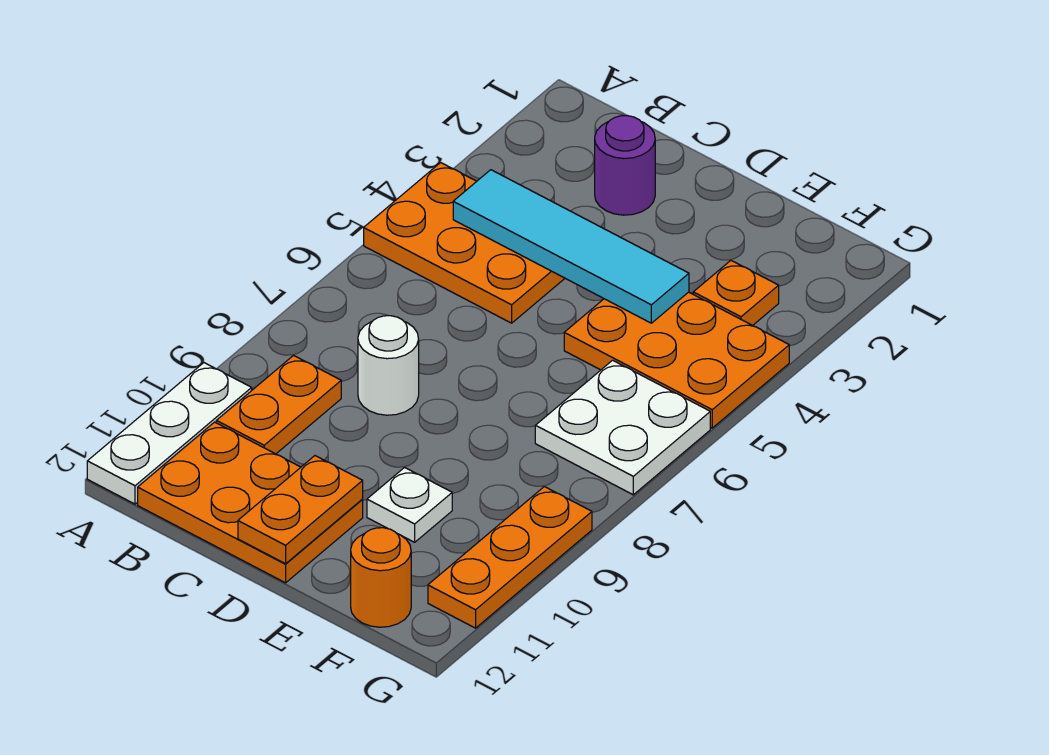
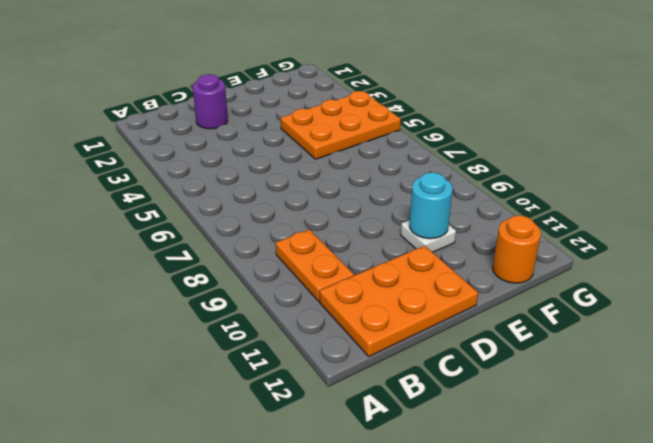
cyan 1x1 round brick [409,172,453,239] -> none
none -> orange 2x3 plate [364,163,565,323]
none -> white 1x3 plate [87,363,252,504]
none -> white 1x1 round brick [358,316,419,415]

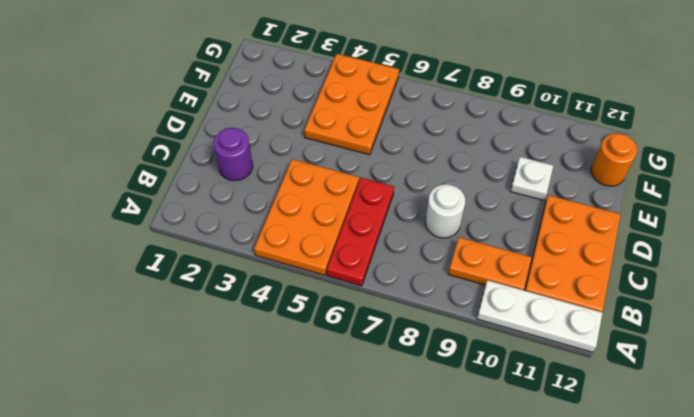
red 1x3 plate [327,178,394,286] -> none
none -> orange 1x1 plate [693,261,779,325]
none -> white 2x2 plate [535,360,710,495]
none -> orange 1x3 plate [428,487,592,628]

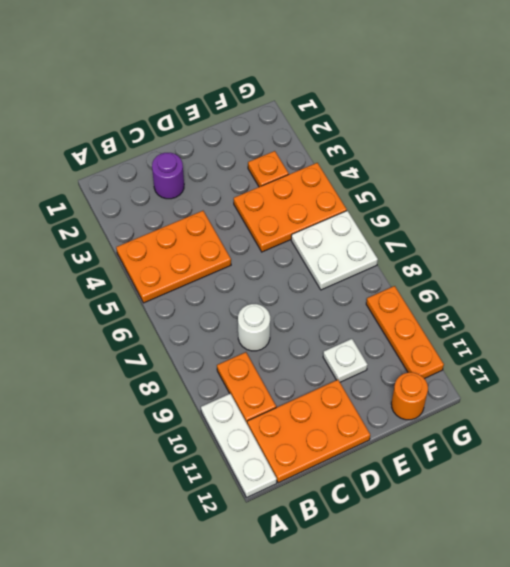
none -> cyan 1x4 tile [453,170,689,323]
none -> orange 1x2 plate [238,456,363,564]

